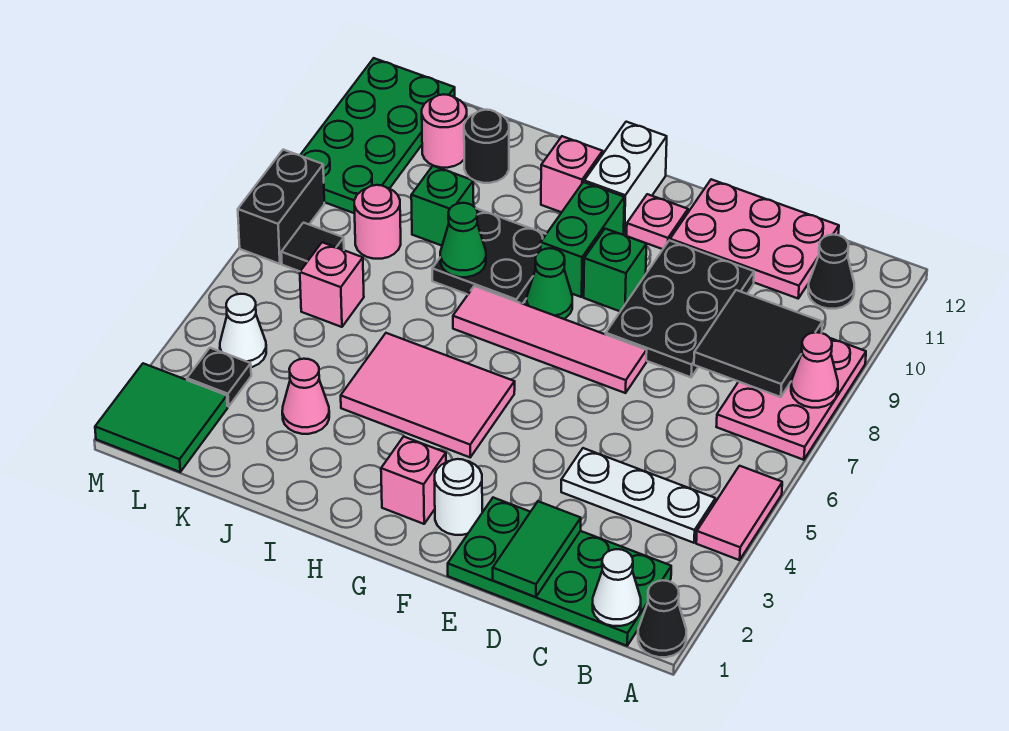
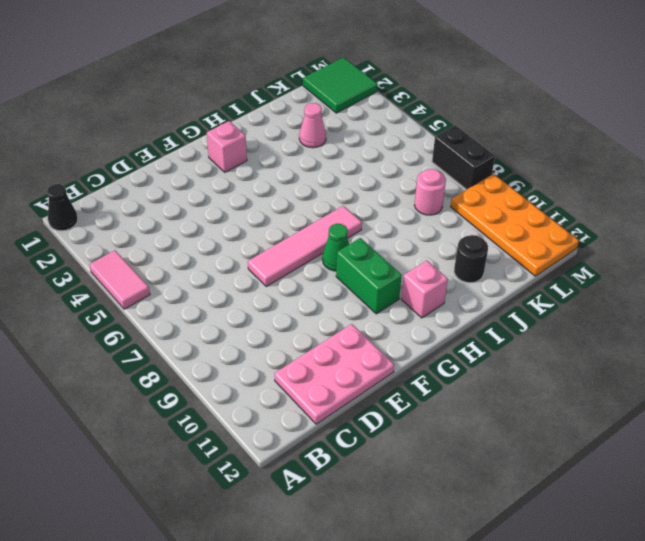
orange 2x4 plate [451,174,579,276] -> green 2x4 plate [300,58,455,213]
none -> pink 2x3 plate [716,338,866,460]
none -> green 2x4 plate [448,498,671,646]
none -> white 1x3 plate [561,448,715,543]
none -> black 1x1 cone [808,235,854,309]

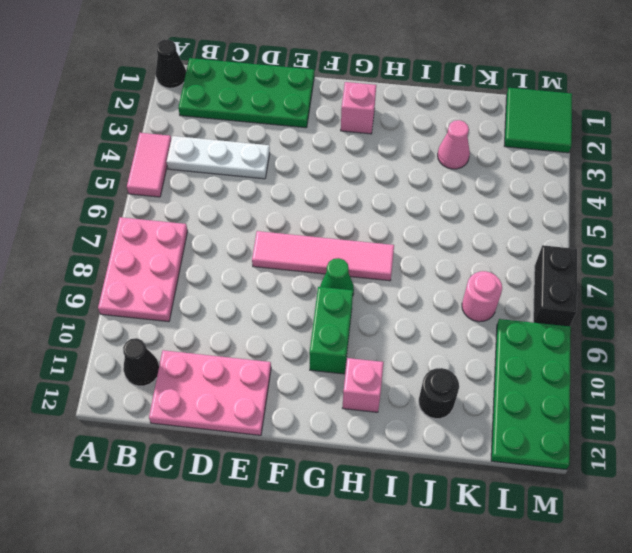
none -> black 2x3 plate [606,240,754,377]
none -> white 1x1 round brick [434,459,482,535]
none -> green 1x1 brick [584,229,646,311]
none -> pink 1x1 plate [627,194,688,249]

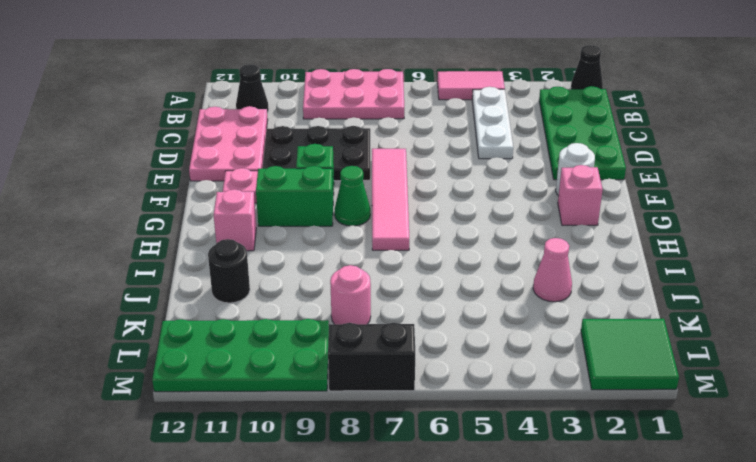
none -> pink 2x3 tile [341,333,515,457]
none -> white 1x2 brick [584,122,667,235]
none -> black 2x2 plate [432,209,546,304]
none -> green 1x1 brick [411,166,474,246]

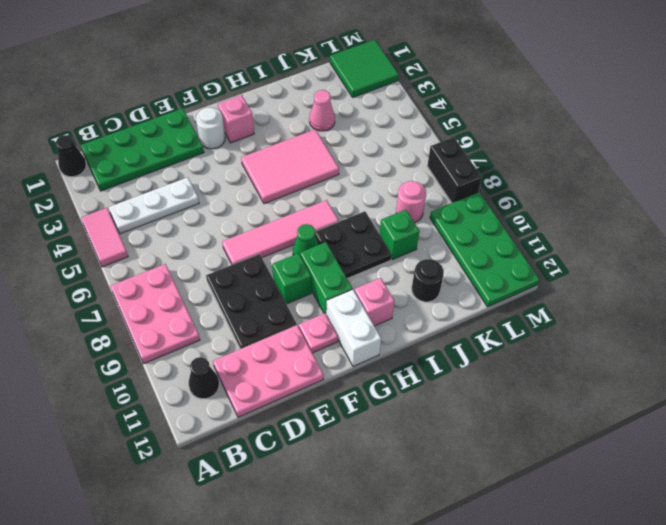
none -> pink 1x1 brick [300,242,364,327]
none -> pink 1x1 round brick [422,94,467,168]
none -> black 1x1 plate [187,348,251,407]
none -> white 1x1 cone [220,294,266,367]

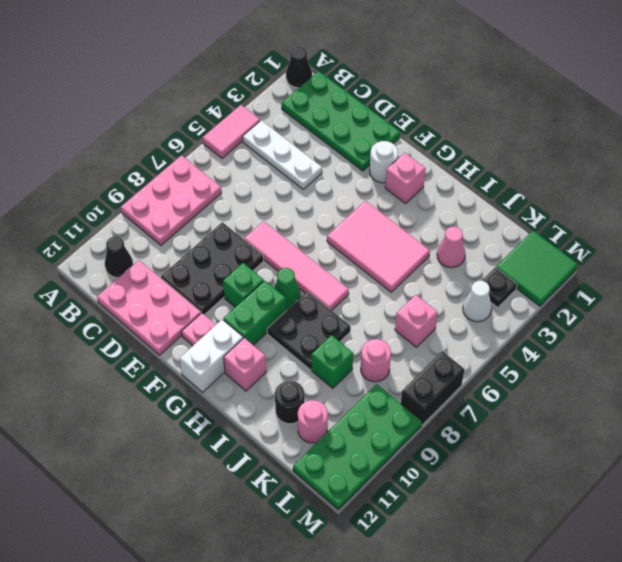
none -> black 1x1 tile [281,223,344,271]
none -> pink 1x1 cone [791,332,838,408]
none -> white 1x1 cone [592,549,641,626]
none -> black 2x2 tile [694,290,822,397]

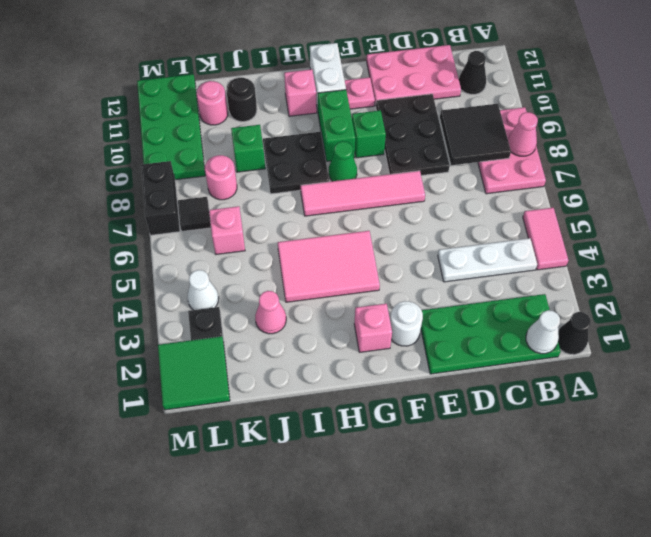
none -> green 1x2 tile [493,501,581,597]
none -> green 1x1 cone [440,203,486,277]

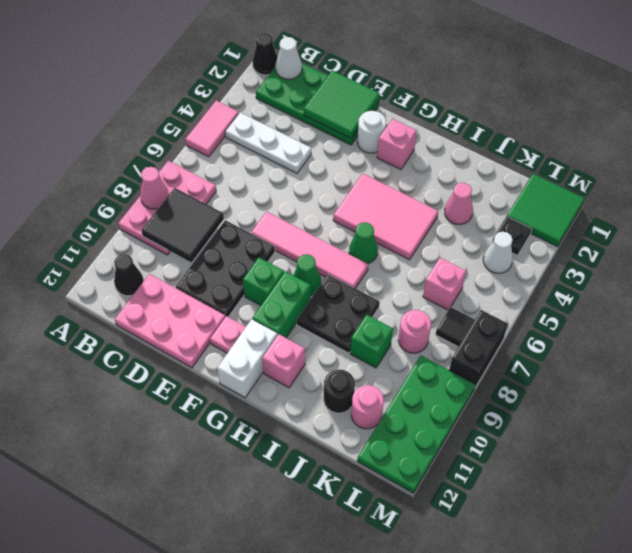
green 2x2 tile [304,71,380,139] -> green 1x2 tile [493,501,581,597]
green 1x1 cone [349,222,378,264] -> green 1x1 cone moved to [440,203,486,277]

